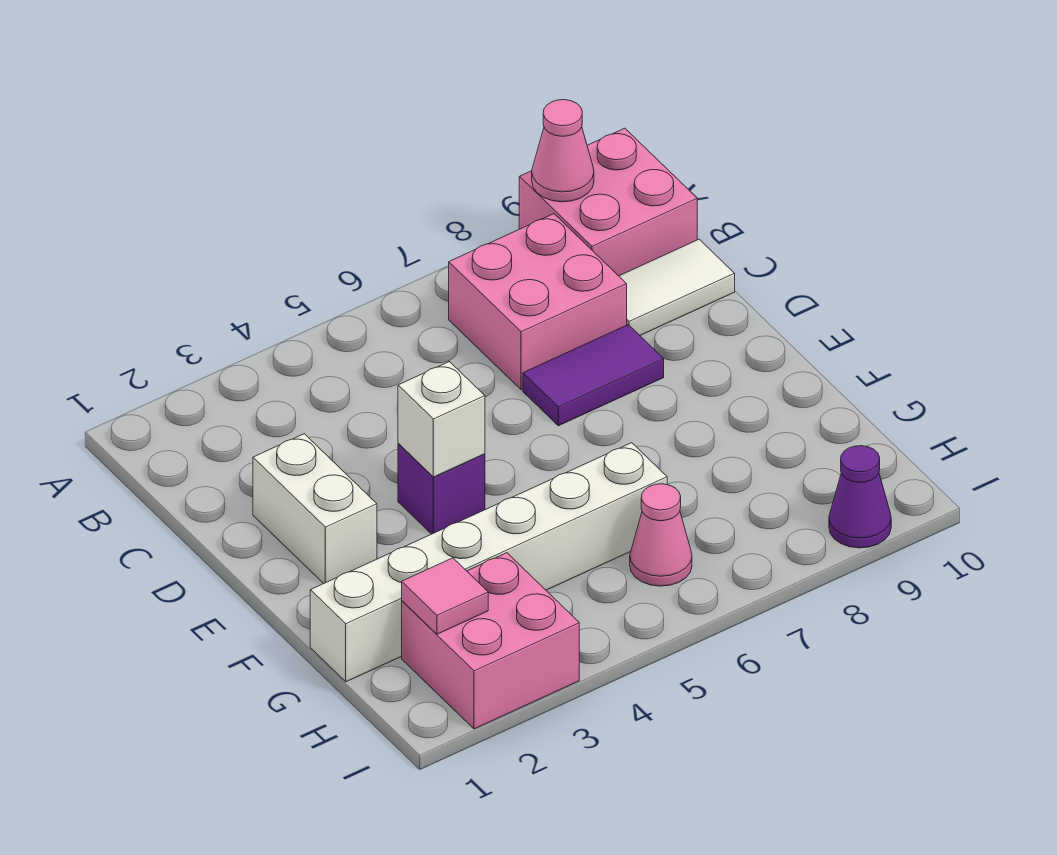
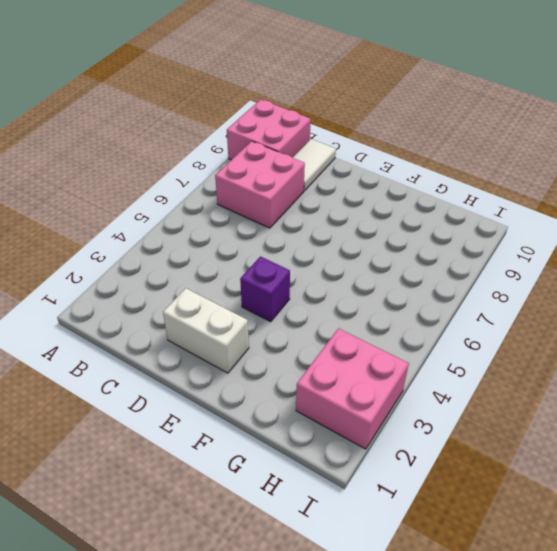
none -> purple 1x2 tile [523,325,664,426]
none -> white 1x6 brick [310,443,667,682]
none -> pink 1x1 cone [630,484,692,586]

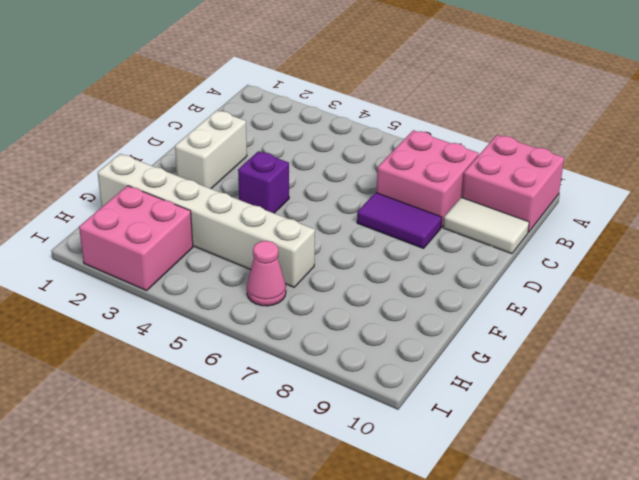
none -> purple 1x1 cone [829,446,891,548]
none -> pink 1x1 cone [532,100,594,202]
none -> white 1x1 brick [398,362,485,477]

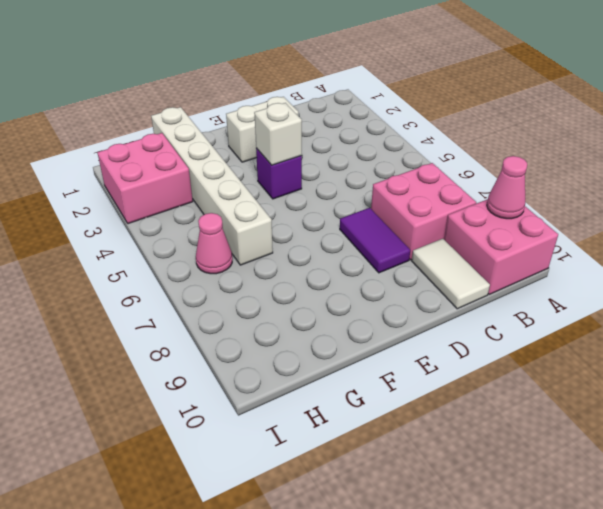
none -> purple 1x1 cone [829,446,891,548]
none -> pink 1x1 tile [402,558,488,634]

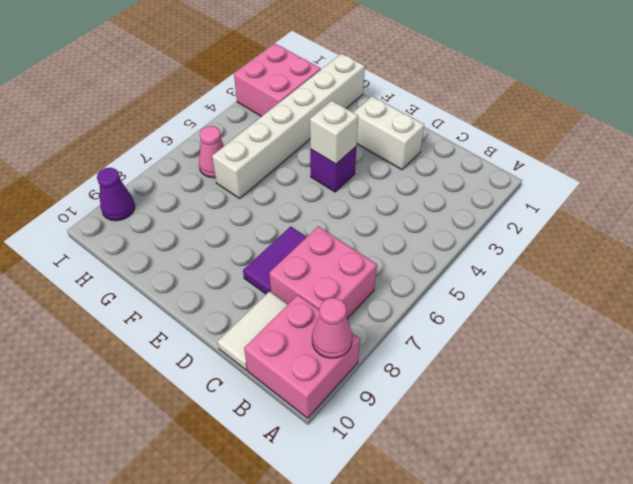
none -> pink 1x1 tile [402,558,488,634]

